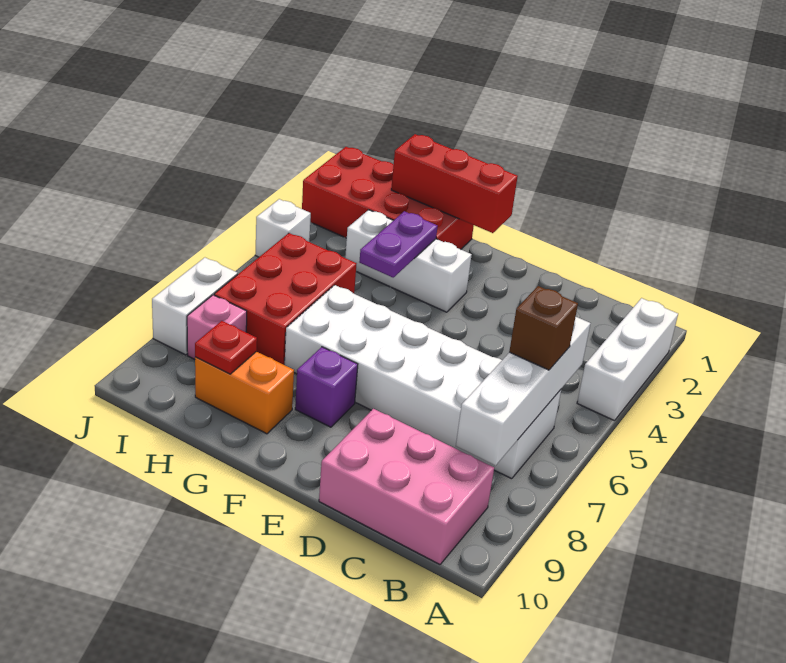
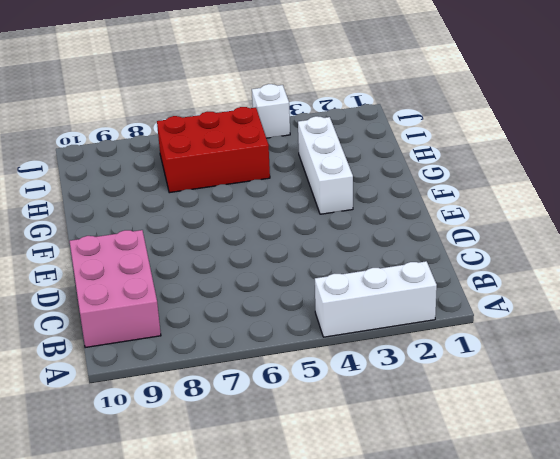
none -> white 2x6 brick [285,285,561,479]
none -> purple 1x1 brick [295,347,358,427]
none -> red 2x4 brick [302,147,474,249]

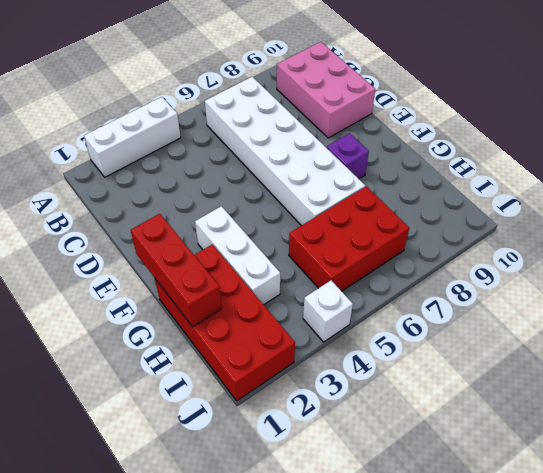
none -> orange 1x2 brick [195,352,294,434]
none -> pink 1x1 brick [187,295,247,359]
none -> white 1x2 brick [152,258,238,355]

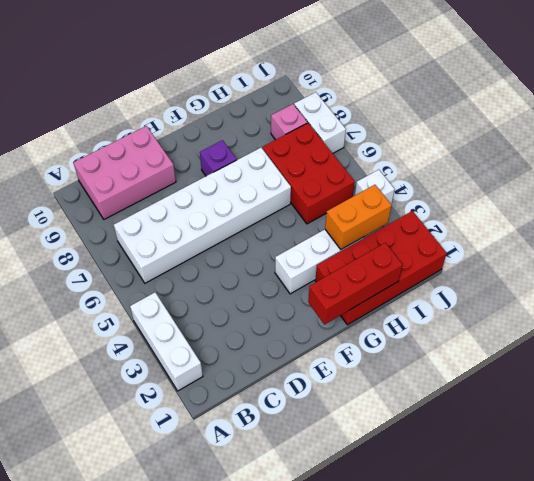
orange 1x2 brick [325,185,392,249] -> orange 1x2 brick moved to [195,352,294,434]
none -> white 1x4 brick [456,317,590,466]
none -> purple 1x2 plate [359,211,438,277]
none -> red 1x1 plate [195,321,257,374]

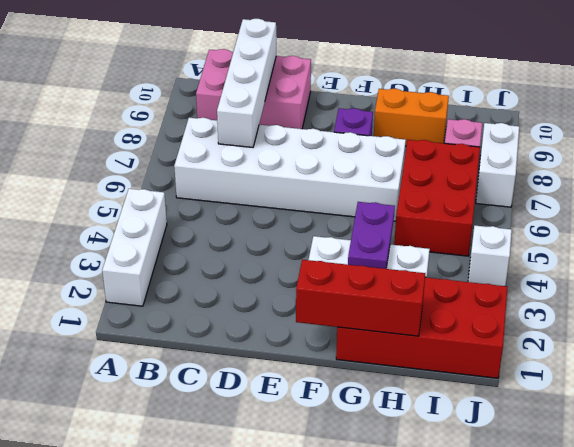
white 1x4 brick [217,19,276,147] -> white 1x4 brick moved to [456,317,590,466]
none -> red 1x1 plate [195,321,257,374]
none -> brown 1x1 brick [509,286,578,370]

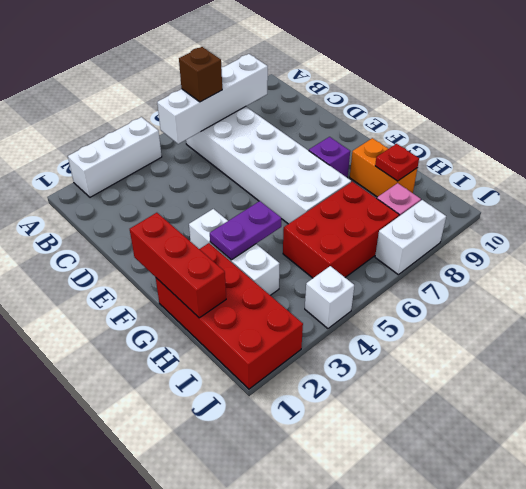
none -> pink 2x3 brick [319,409,494,564]

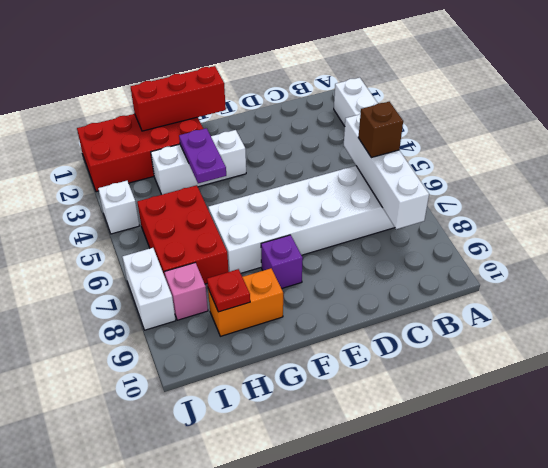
none -> pink 2x3 brick [319,409,494,564]

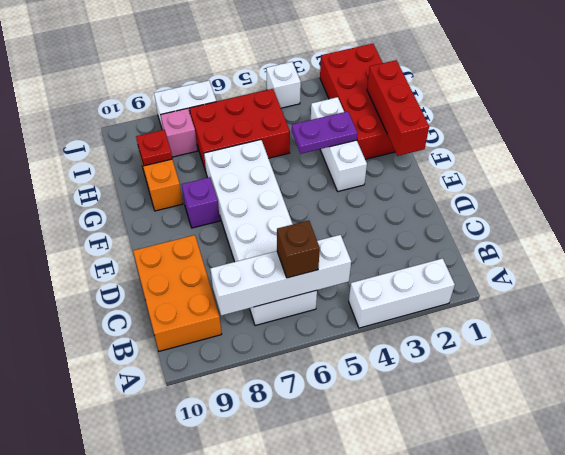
orange 2x3 brick [133,235,222,351] -> pink 2x3 brick [319,409,494,564]

